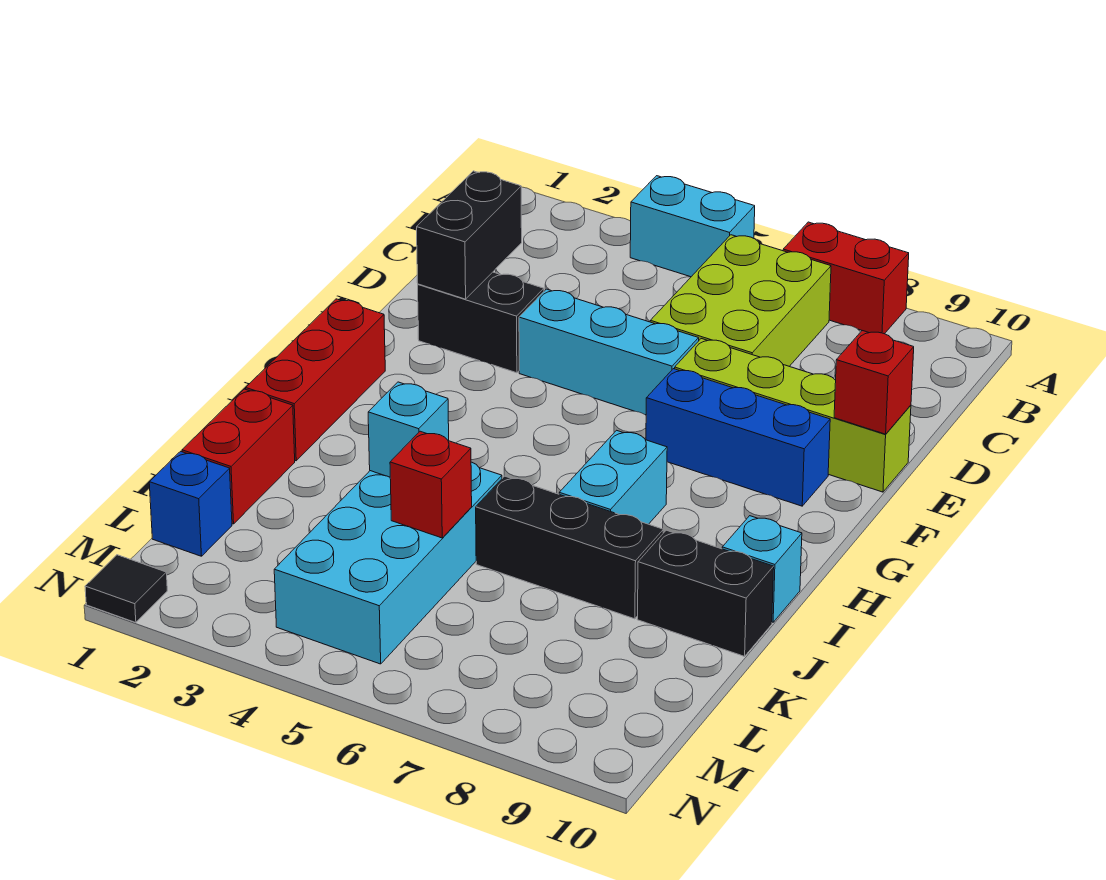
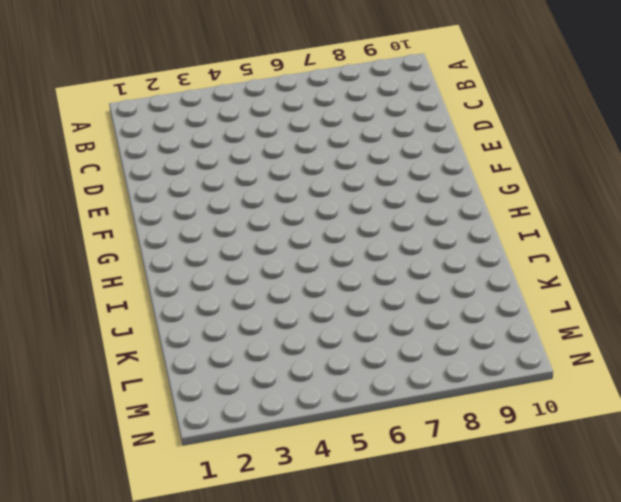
none -> cyan 1x2 brick [630,176,755,277]
none -> red 1x2 brick [783,222,909,334]
none -> lime 2x3 brick [650,235,831,366]

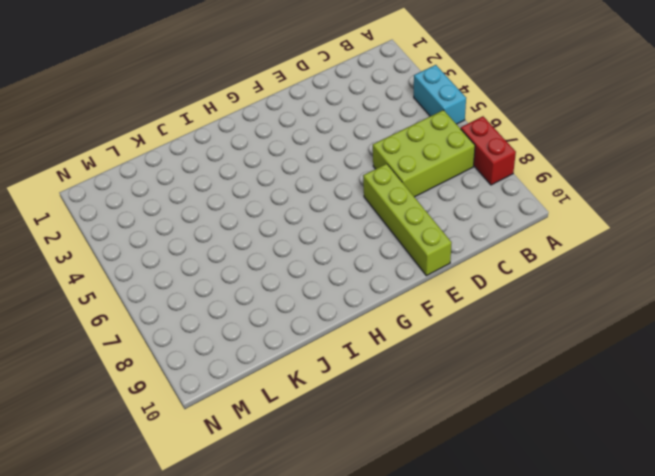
none -> black 1x2 brick [418,272,544,373]
none -> cyan 1x3 brick [519,289,699,415]
none -> blue 1x3 brick [646,369,830,506]

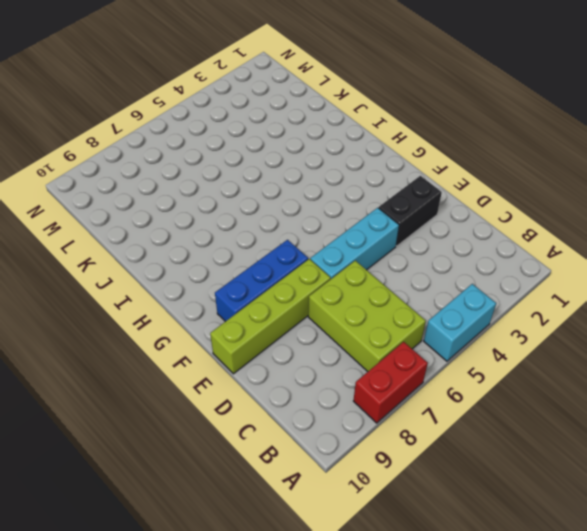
none -> red 1x3 brick [246,299,385,461]
none -> cyan 1x2 brick [559,430,667,524]
none -> cyan 1x1 brick [722,516,802,622]

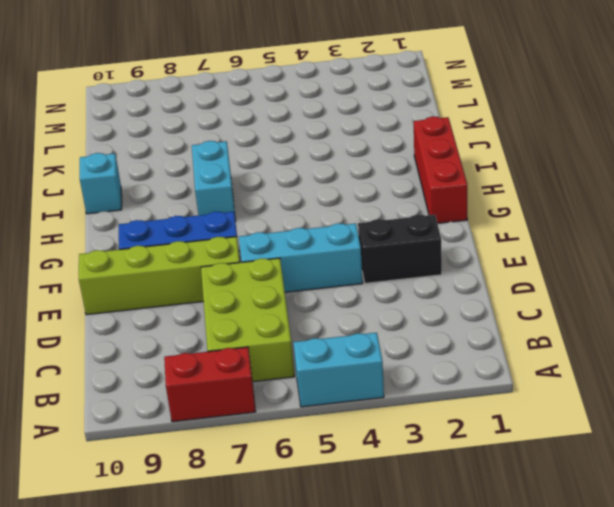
none -> red 1x2 brick [182,389,295,524]
none -> cyan 2x4 brick [274,462,502,664]
none -> black 1x3 brick [476,476,663,619]

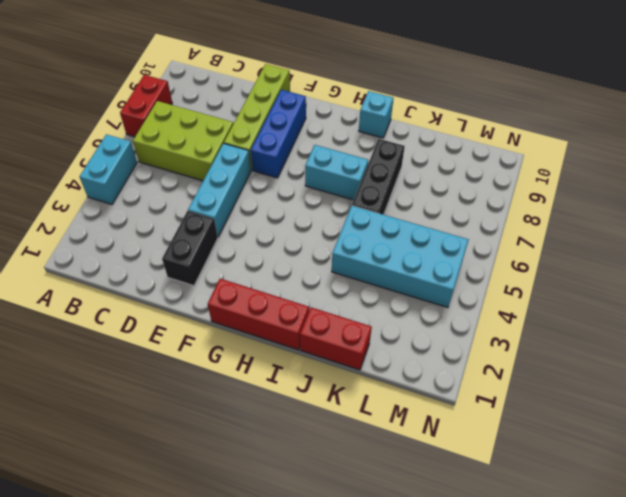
none -> black 1x2 brick [637,530,774,656]
none -> blue 1x1 brick [149,451,232,556]
none -> black 1x1 tile [85,555,167,623]

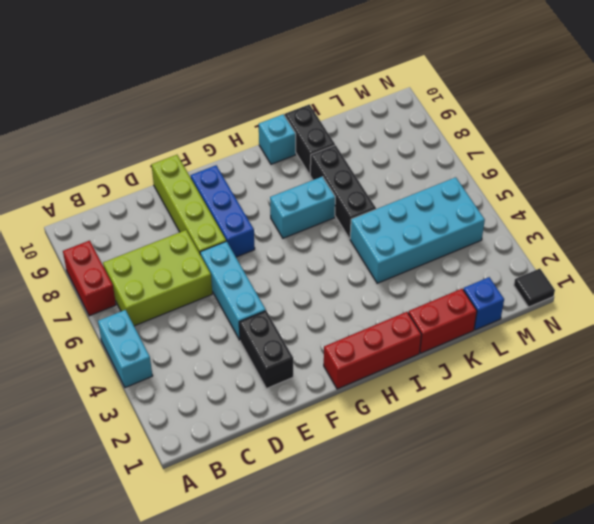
none -> black 1x2 brick [417,171,522,299]
none -> red 1x1 brick [834,331,914,434]
none -> cyan 1x1 brick [368,382,449,477]

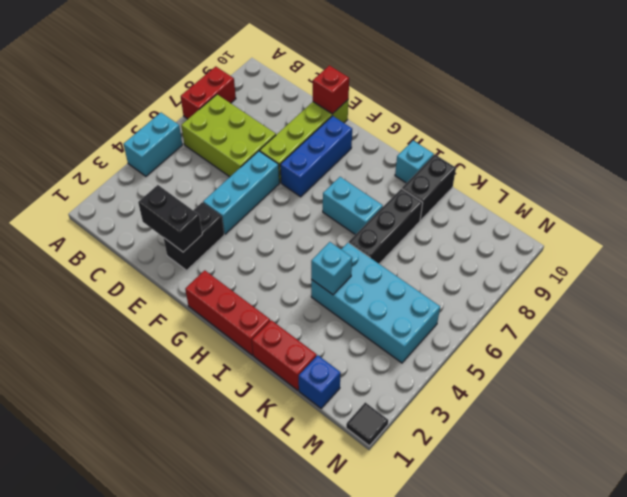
none -> red 1x1 brick [390,431,472,538]

